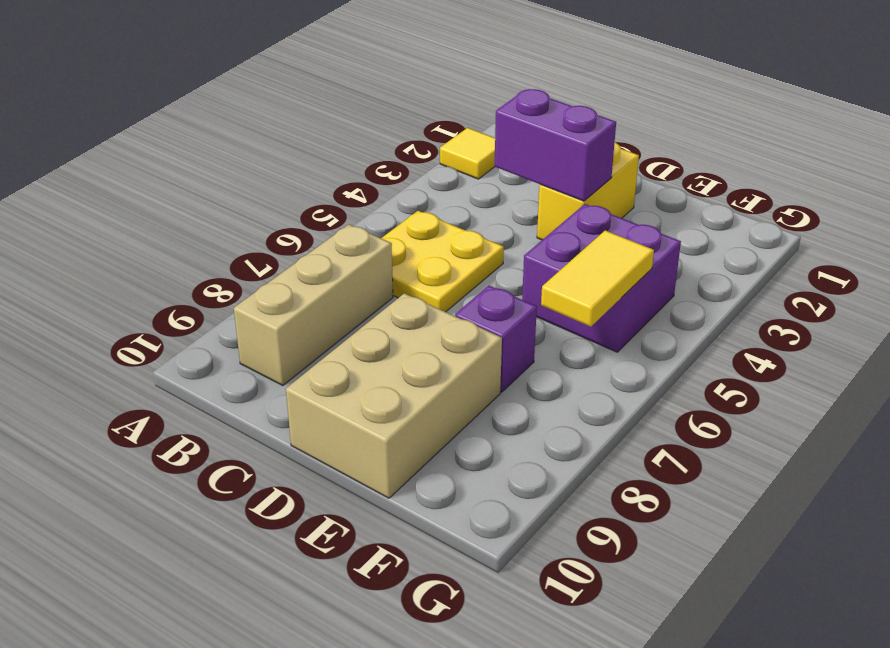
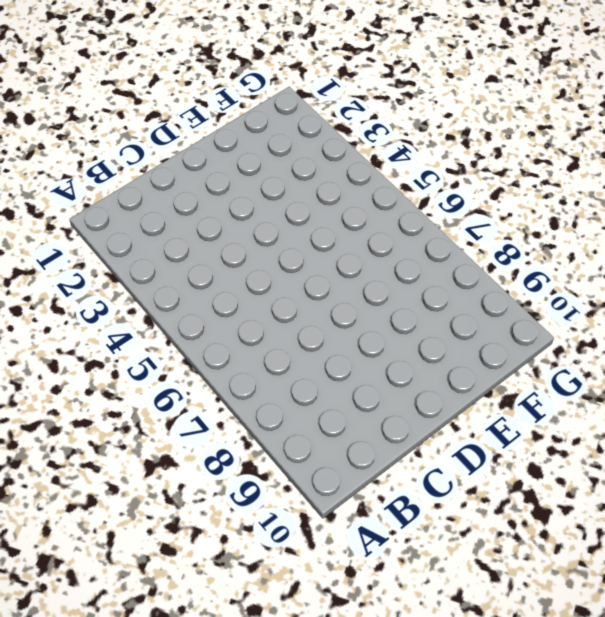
none -> yellow 1x1 tile [440,128,495,179]
none -> yellow 2x2 plate [381,211,504,312]

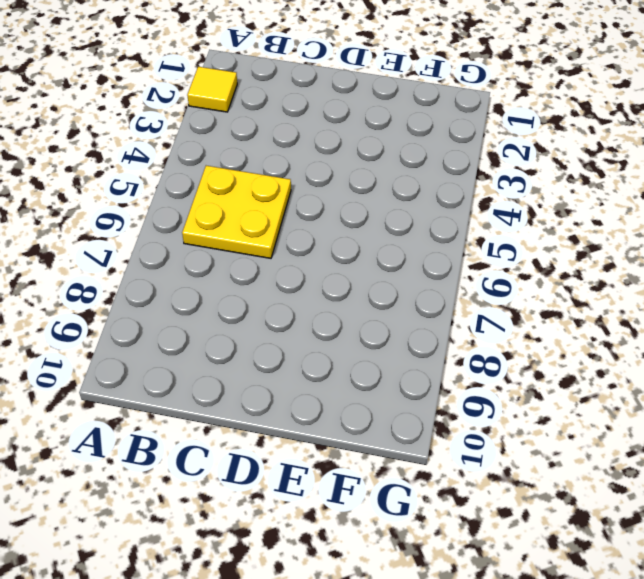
none -> tan 1x3 brick [234,225,393,386]
none -> yellow 1x2 brick [537,143,639,240]

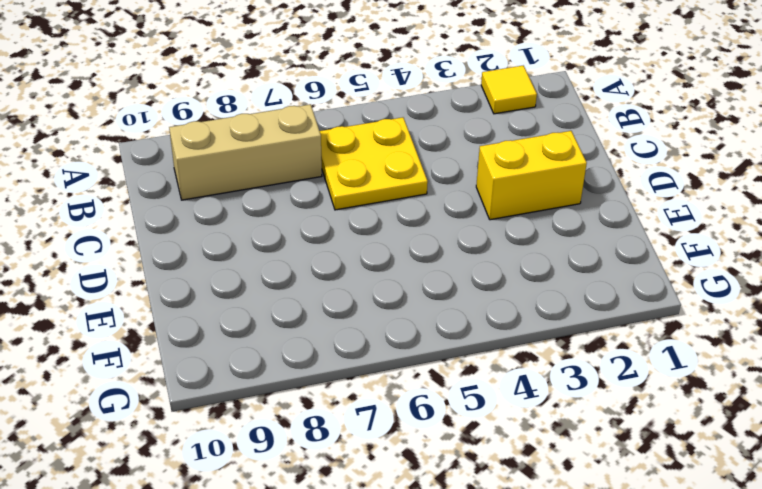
none -> tan 2x3 brick [286,293,502,498]
none -> purple 2x2 brick [522,204,681,352]

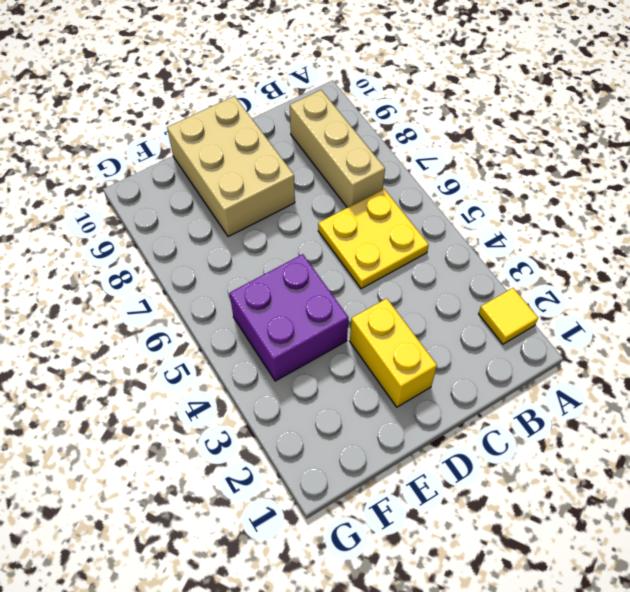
none -> purple 1x1 brick [455,286,537,392]
none -> purple 1x2 brick [495,89,616,201]

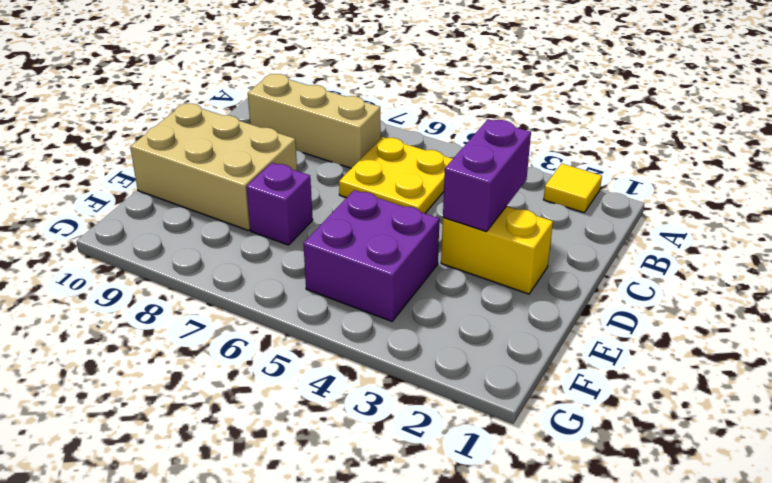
none -> yellow 1x2 tile [541,230,654,327]

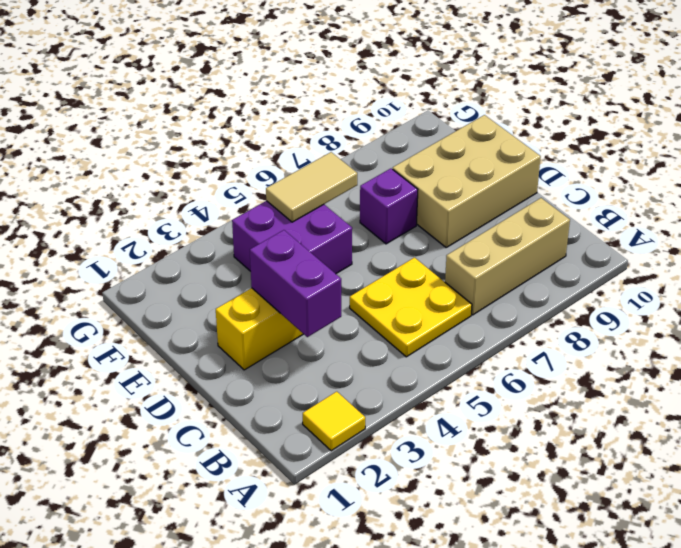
tan 1x2 tile [266,152,357,222] -> yellow 1x2 tile [541,230,654,327]

